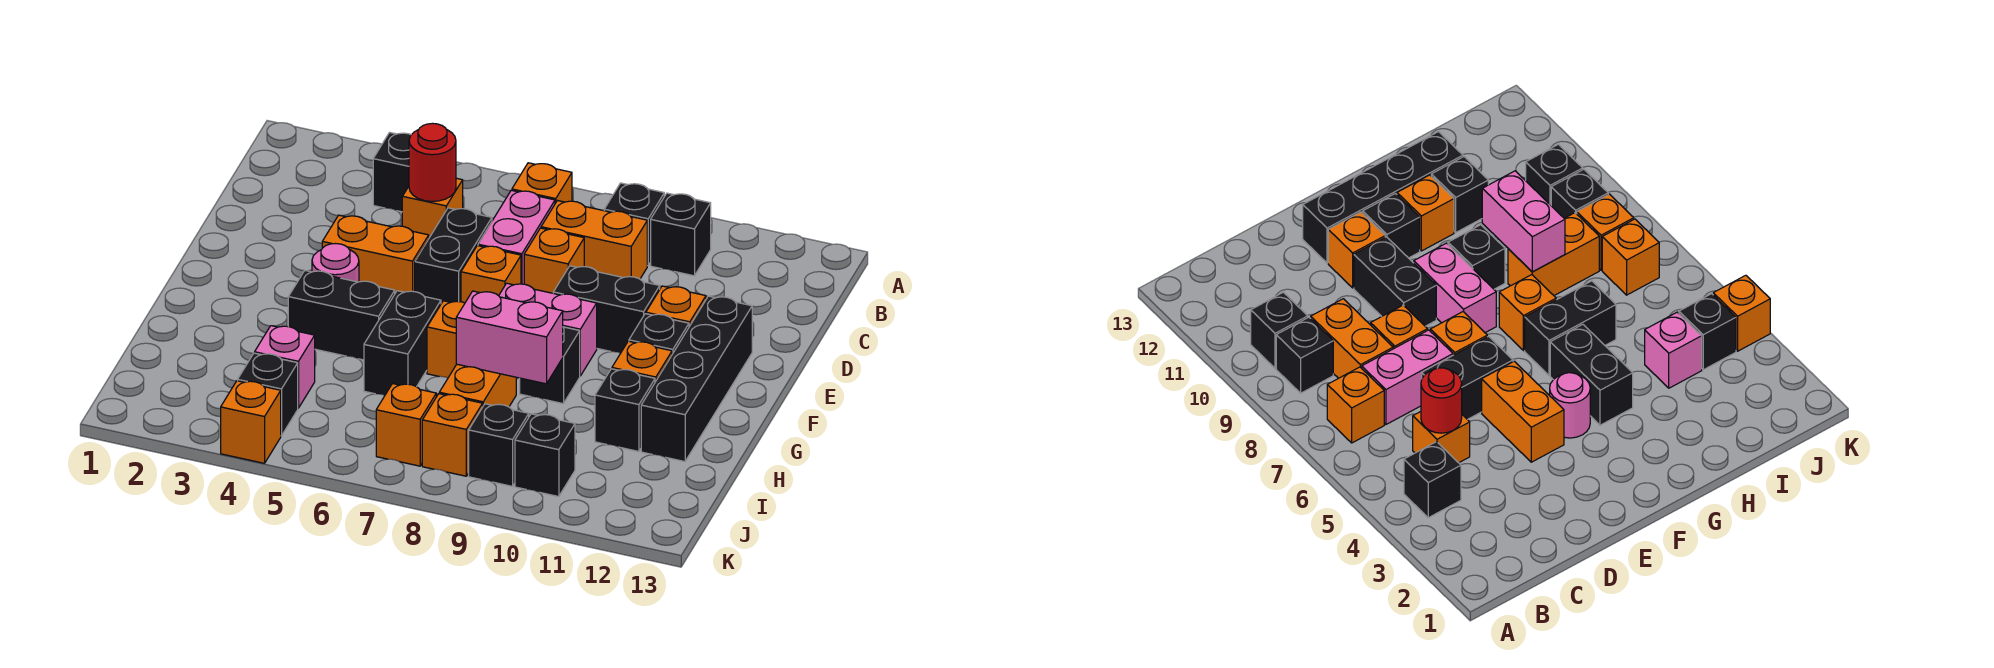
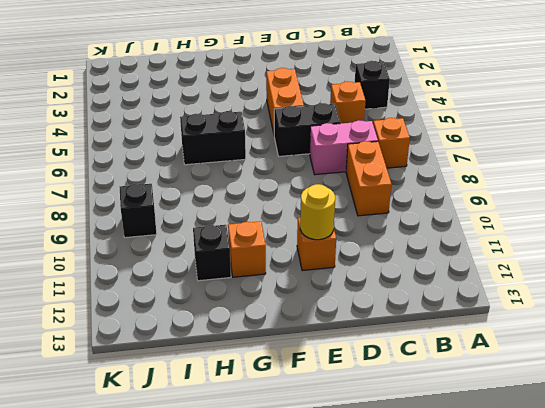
yellow 1x1 round brick [300,184,335,240] -> none
none -> black 1x1 brick [604,183,664,266]
none -> black 1x1 brick [651,193,711,276]
none -> orange 1x1 brick [524,228,584,293]
none -> orange 1x1 brick [461,246,521,303]

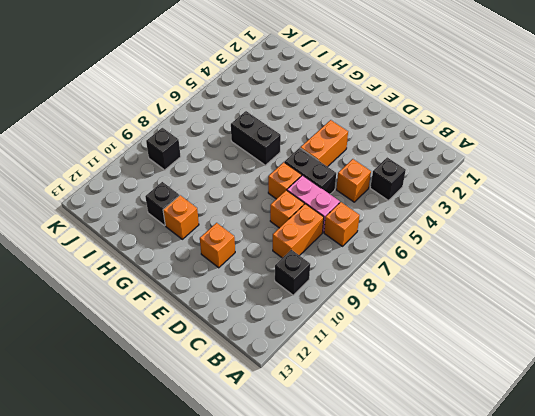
none -> black 1x1 brick [604,183,664,266]
none -> black 1x2 brick [553,266,660,353]
none -> black 1x4 brick [641,296,752,462]
none -> pink 1x1 round brick [312,244,359,282]

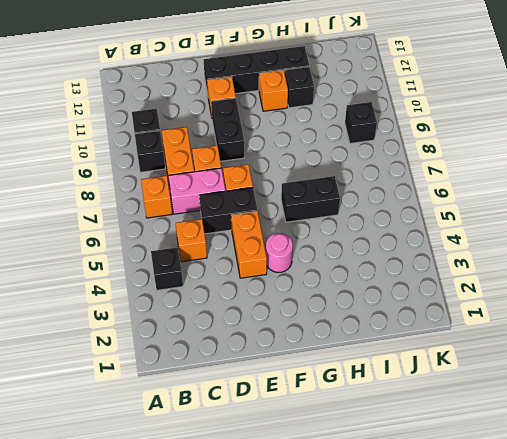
none -> pink 1x2 brick [499,283,597,376]
none -> black 1x1 brick [629,314,689,354]
none -> black 1x2 brick [288,270,395,360]
none -> orange 1x1 brick [427,301,465,378]

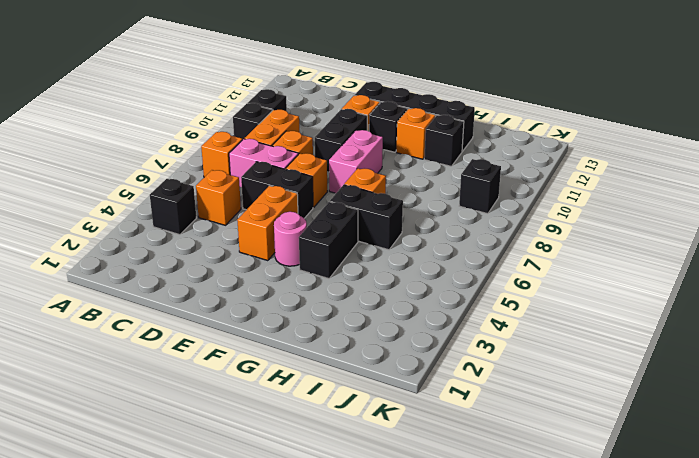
none -> black 1x1 brick [520,327,580,404]
none -> orange 1x2 brick [439,364,516,407]
none -> pink 1x1 brick [255,326,315,408]
none -> black 1x1 brick [238,353,298,436]

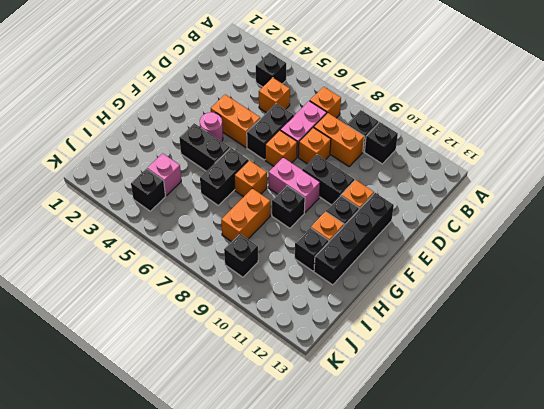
none -> orange 1x1 brick [376,384,436,466]
none -> orange 1x1 brick [422,394,483,476]
none -> black 1x1 brick [515,414,575,497]
none -> orange 1x1 brick [221,381,281,463]

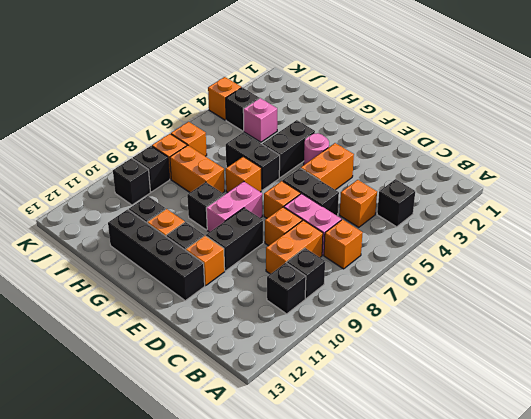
none -> red 1x1 round brick [409,123,456,202]
none -> pink 1x2 brick [456,291,563,384]

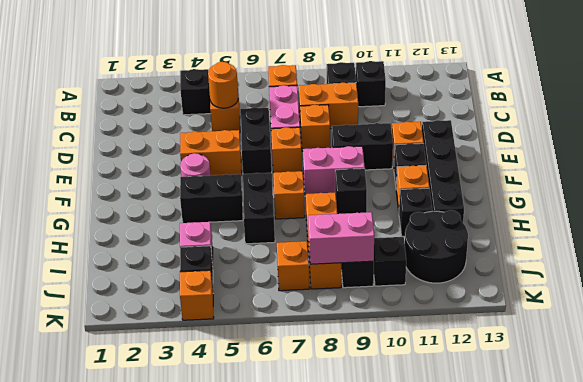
orange 1x1 round brick [208,62,238,108] -> red 1x1 round brick [409,123,456,202]
black 2x2 round brick [405,210,468,283] -> none
pink 1x2 brick [308,212,374,264] -> pink 1x2 brick moved to [456,291,563,384]

